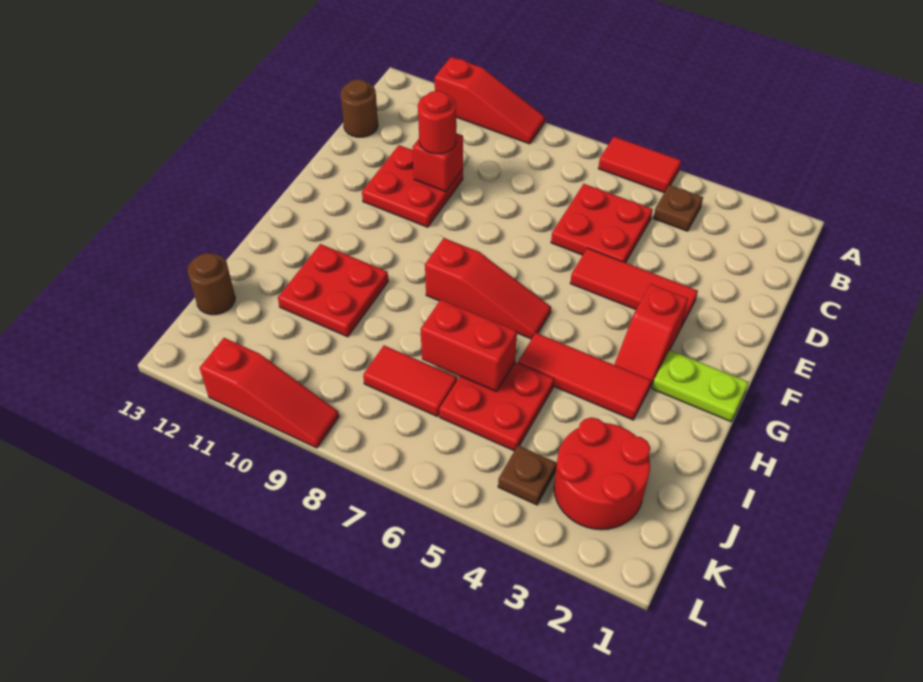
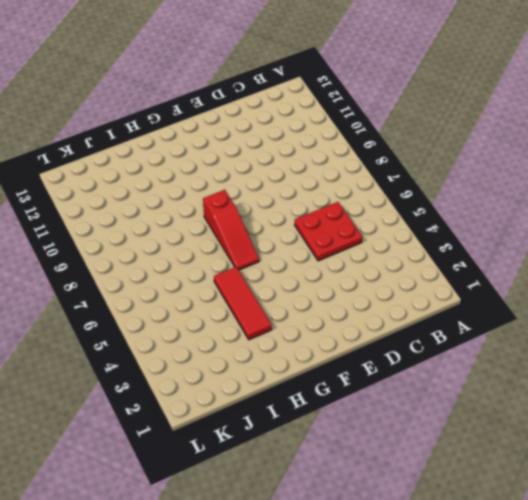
none -> red 1x2 tile [598,137,681,193]
none -> red 1x3 slope [435,57,545,144]
none -> brown 1x1 plate [653,185,703,231]

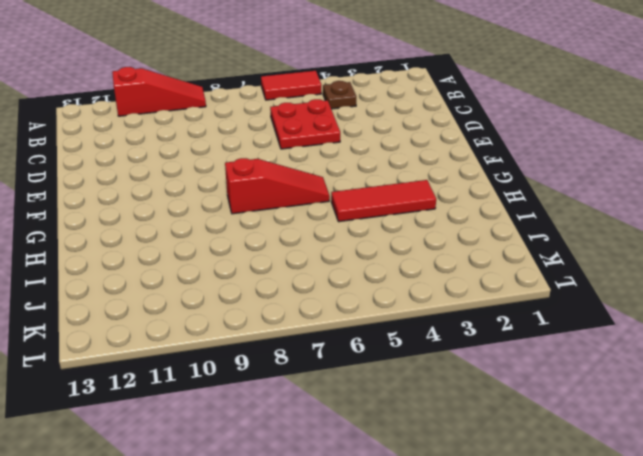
none -> brown 1x1 round brick [340,79,378,137]
none -> red 2x2 plate [362,145,463,227]
none -> red 1x3 tile [570,248,698,327]

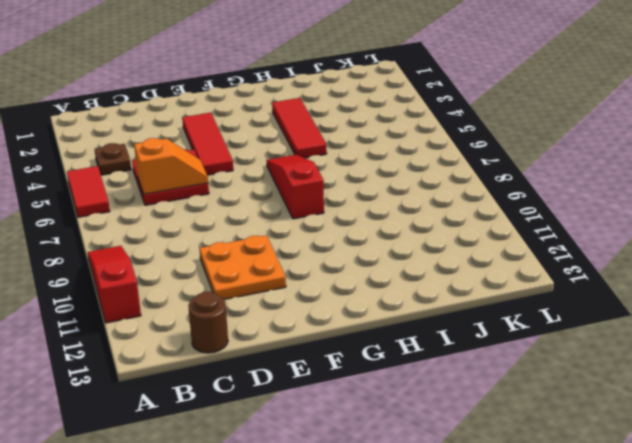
orange 1x2 slope [134,138,208,194] -> none
orange 2x2 plate [199,235,286,300] -> red 2x2 plate [362,145,463,227]
none -> red 1x2 slope [614,284,688,387]
none -> lime 1x2 plate [652,350,749,422]
none -> red 2x2 plate [278,244,388,337]

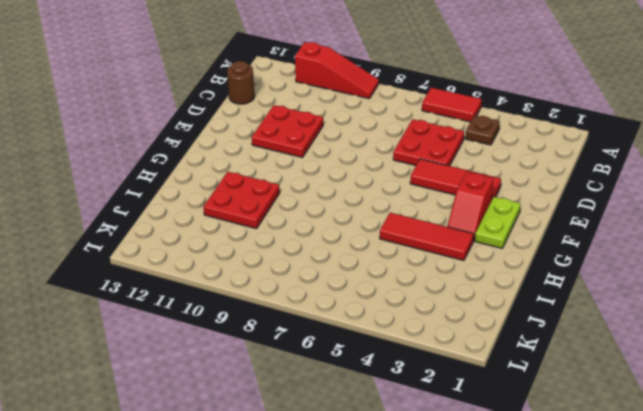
lime 1x2 plate [475,197,520,248] -> lime 1x2 plate turned to [652,350,749,422]
none -> red 1x3 slope [425,238,551,339]
none -> red 2x2 plate [439,362,554,451]
none -> red 2x2 round brick [554,417,650,530]

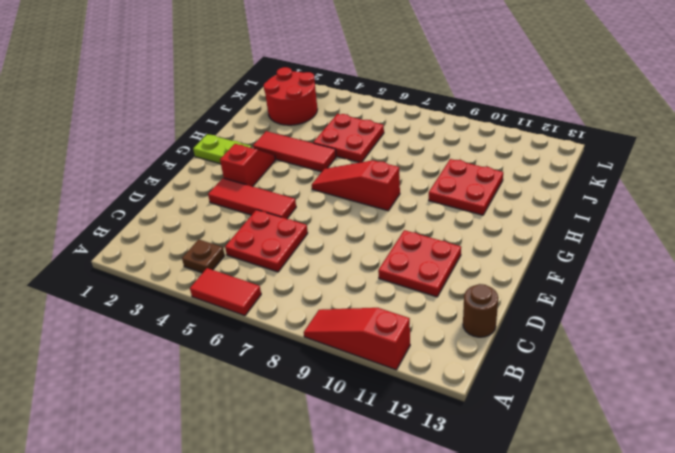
none -> red 1x2 tile [363,346,457,417]
none -> brown 1x1 round brick [187,253,235,315]
none -> brown 1x1 plate [498,446,557,505]

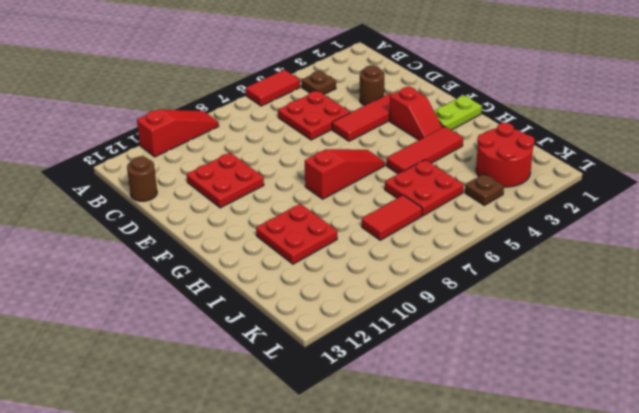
brown 1x1 round brick [360,65,384,106] -> brown 1x1 round brick moved to [187,253,235,315]
none -> red 1x3 slope [200,338,339,448]
none -> red 1x1 brick [413,133,463,192]
none -> red 1x2 brick [421,300,517,392]

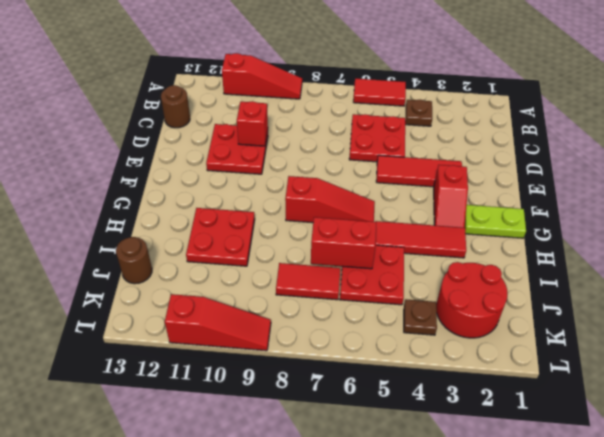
none -> red 1x1 round brick [418,91,456,154]

